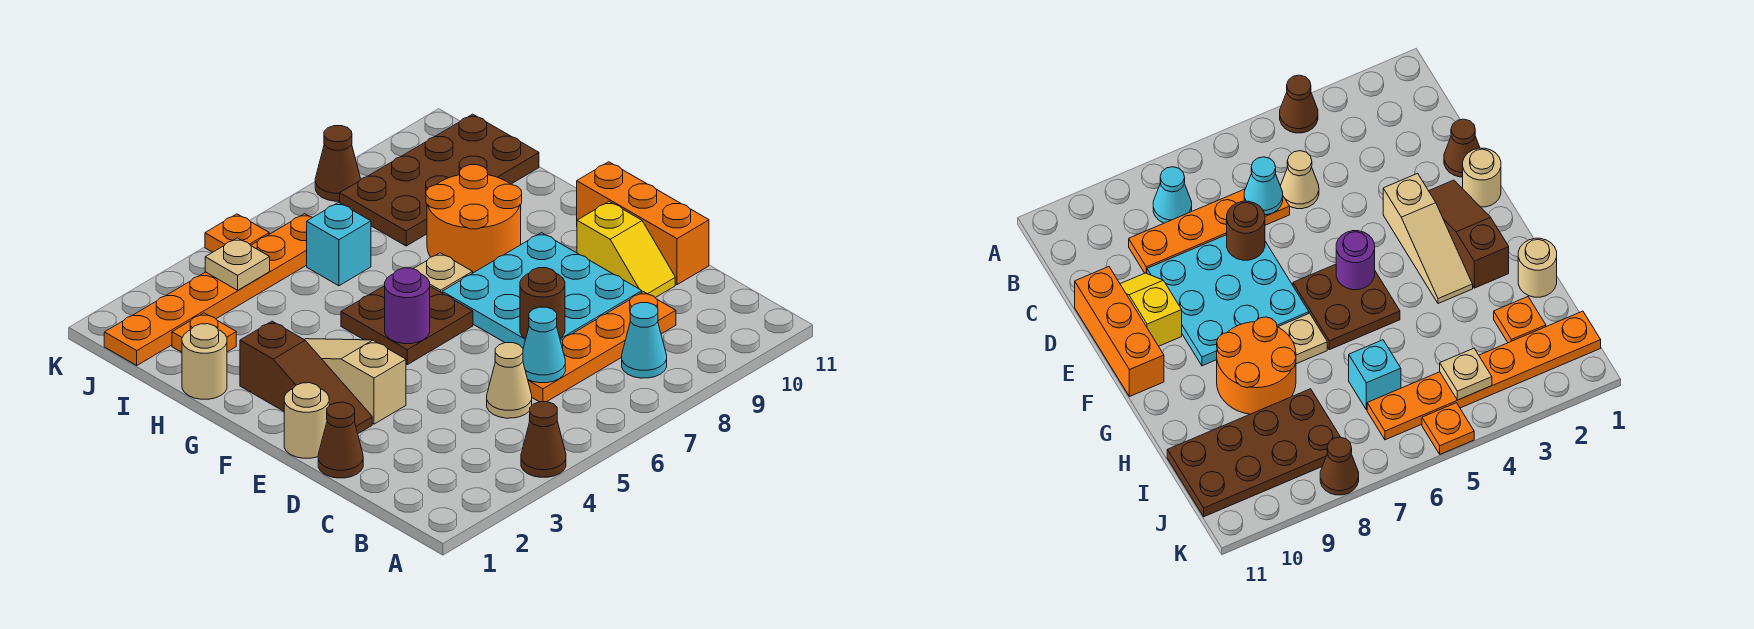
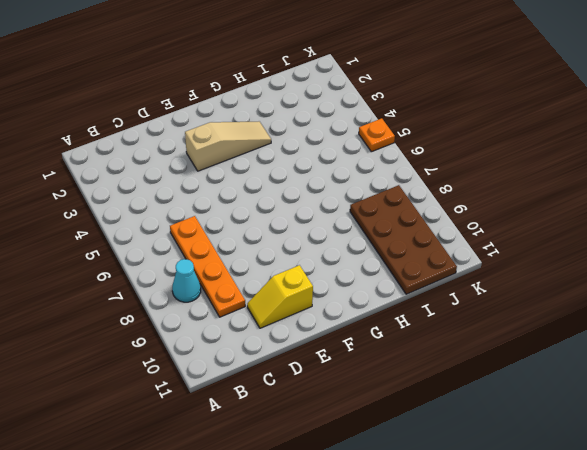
none -> brown 1x1 cone [521,402,566,477]
none -> tan 1x1 cone [487,343,532,418]
none -> brown 1x1 cone [318,402,363,478]

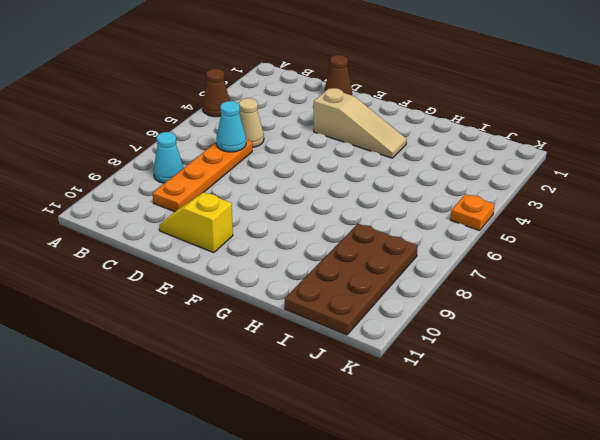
none -> cyan 3x3 plate [442,233,642,348]
none -> orange 1x3 brick [577,162,709,285]
none -> tan 1x1 round brick [284,383,329,458]

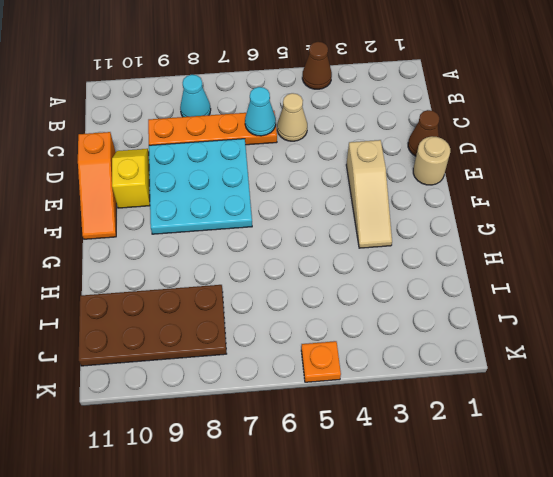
orange 1x3 slope [78,132,116,239] -> orange 1x3 brick [577,162,709,285]
none -> brown 1x3 slope [240,321,372,434]
none -> brown 2x2 plate [341,286,473,365]
none -> tan 1x1 plate [413,253,473,293]

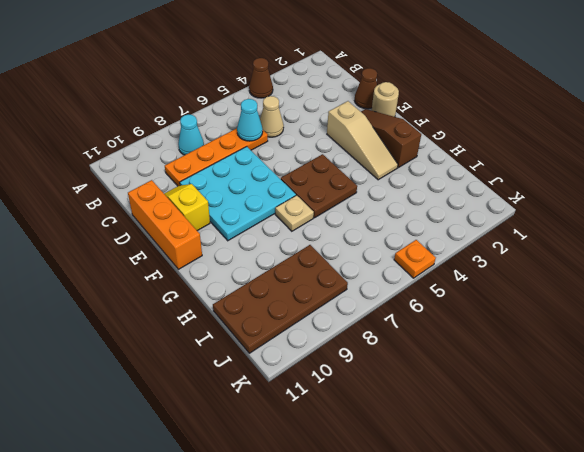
none -> orange 2x2 round brick [426,165,522,273]
none -> tan 1x1 round brick [182,324,227,399]
none -> orange 1x1 plate [172,313,236,352]

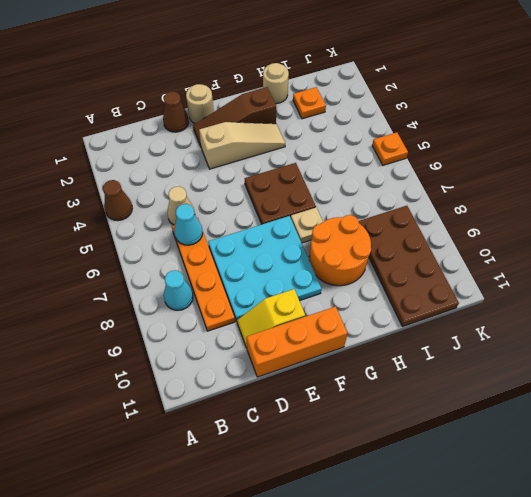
none -> cyan 1x1 brick [307,202,371,286]
none -> orange 1x6 plate [104,214,313,365]
none -> brown 1x1 cone [315,126,360,201]

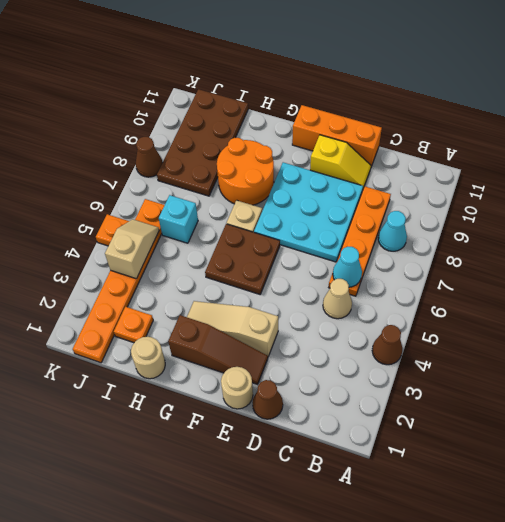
tan 1x2 slope [105,219,159,279] -> tan 1x1 plate [205,238,270,290]
none -> brown 1x1 round brick [520,268,565,339]
none -> purple 1x1 round brick [385,268,430,344]

